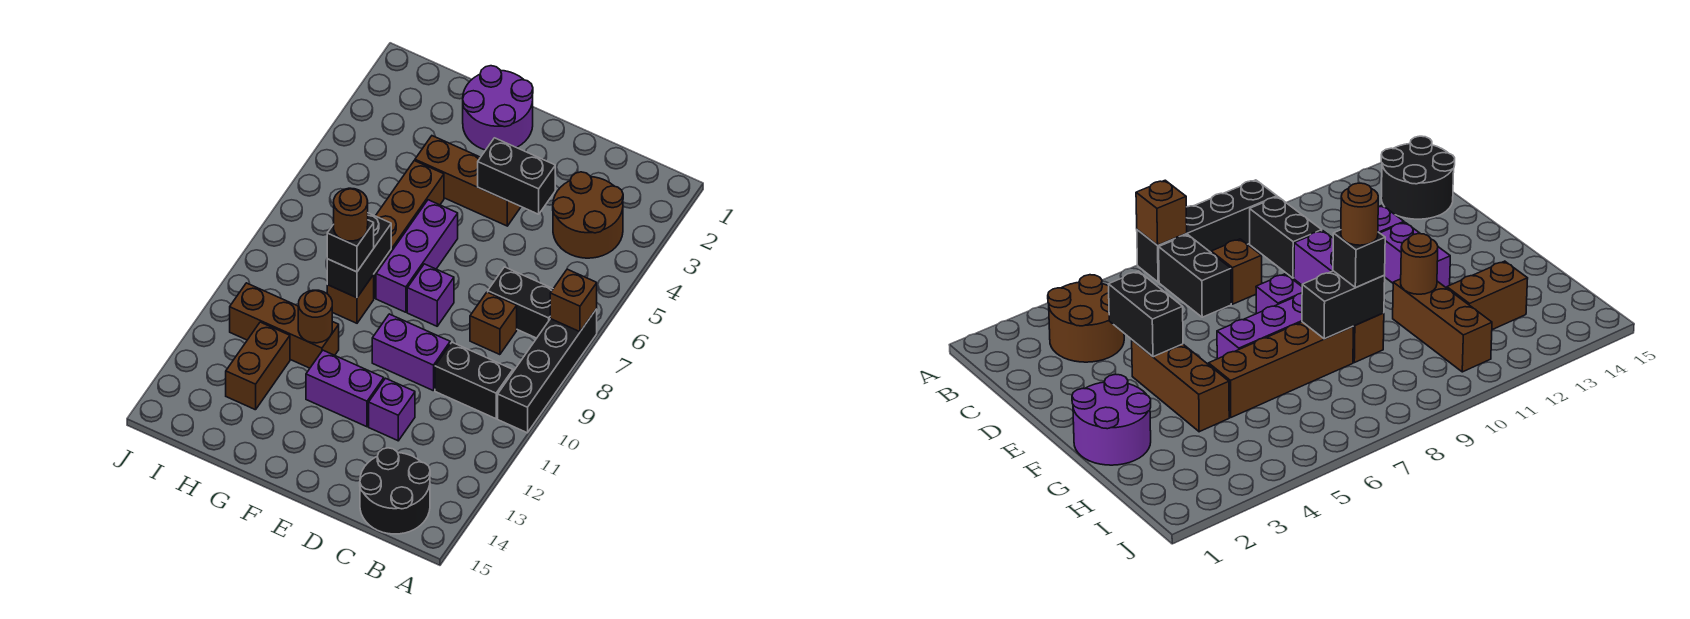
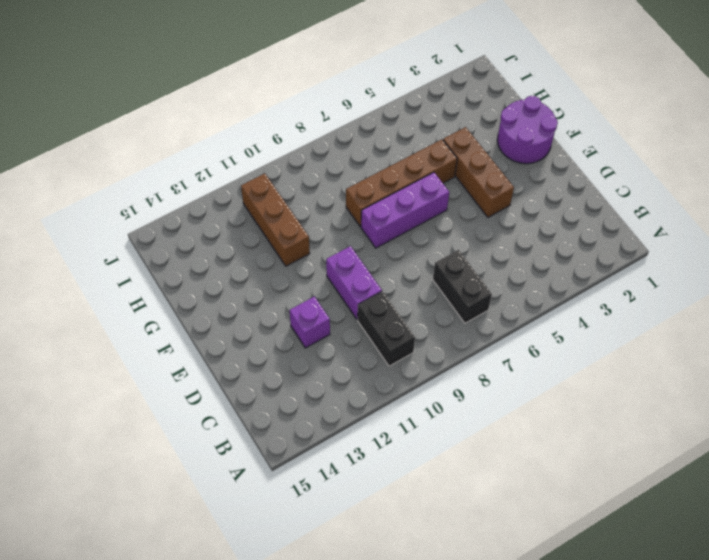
none -> black 1x4 brick [498,309,597,433]
none -> brown 2x2 round brick [553,172,623,258]
none -> black 2x2 round brick [360,448,430,534]

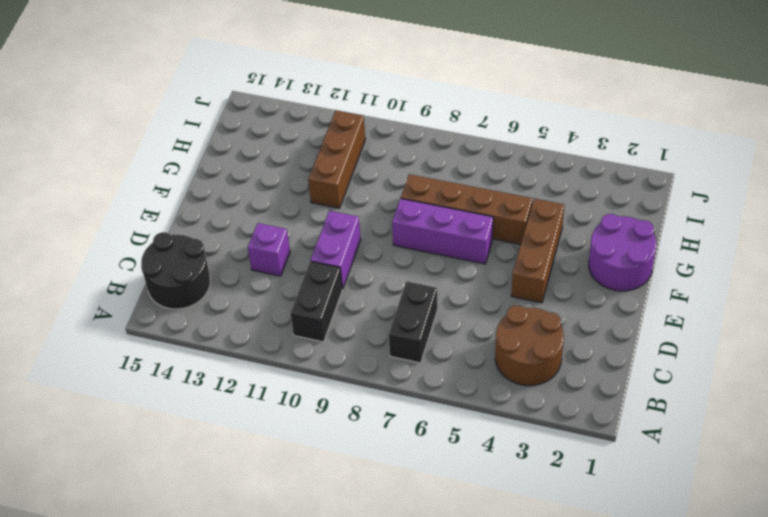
none -> black 1x4 brick [498,309,597,433]
none -> brown 1x1 brick [470,292,517,355]
none -> purple 1x1 brick [407,264,454,326]

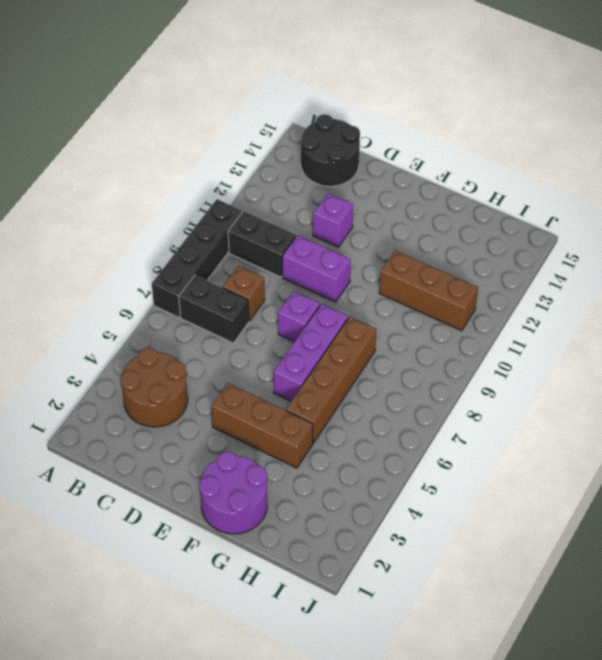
none -> purple 1x2 brick [306,350,384,427]
none -> brown 1x1 brick [327,275,374,323]
none -> brown 1x2 brick [226,322,290,410]

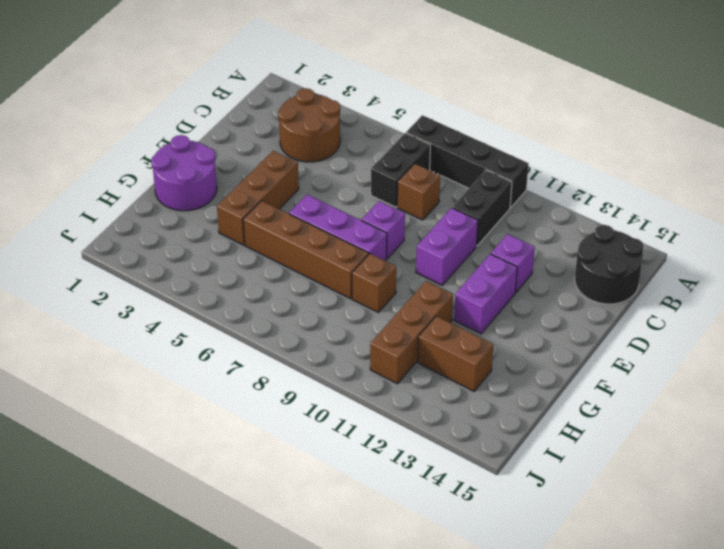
none -> brown 1x1 brick [550,269,597,332]
none -> black 1x2 brick [478,138,555,214]
none -> black 1x2 brick [327,213,391,298]

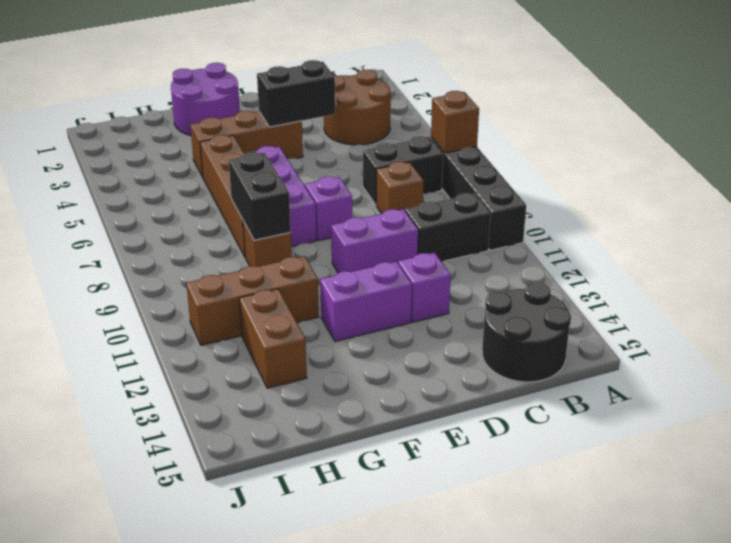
none -> brown 1x1 round brick [298,290,332,343]
none -> black 1x1 brick [327,220,374,272]
none -> brown 1x1 round brick [334,188,368,241]

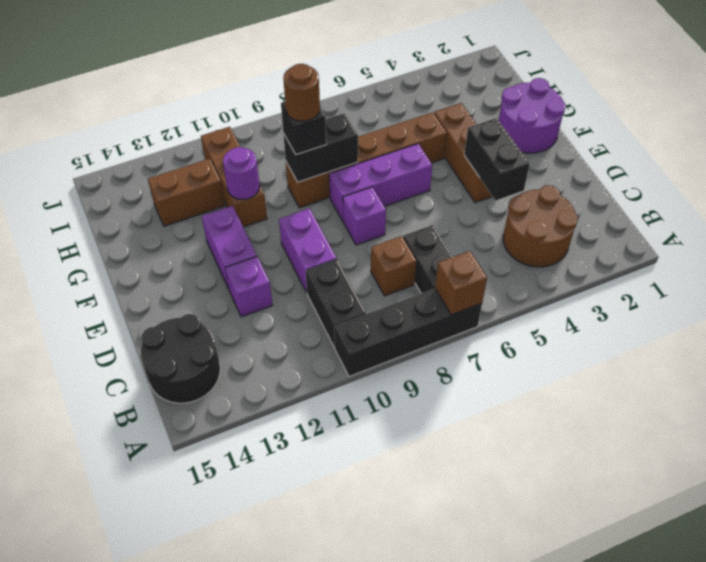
purple 1x1 round brick [223,147,260,200] -> brown 1x1 round brick [298,290,332,343]

